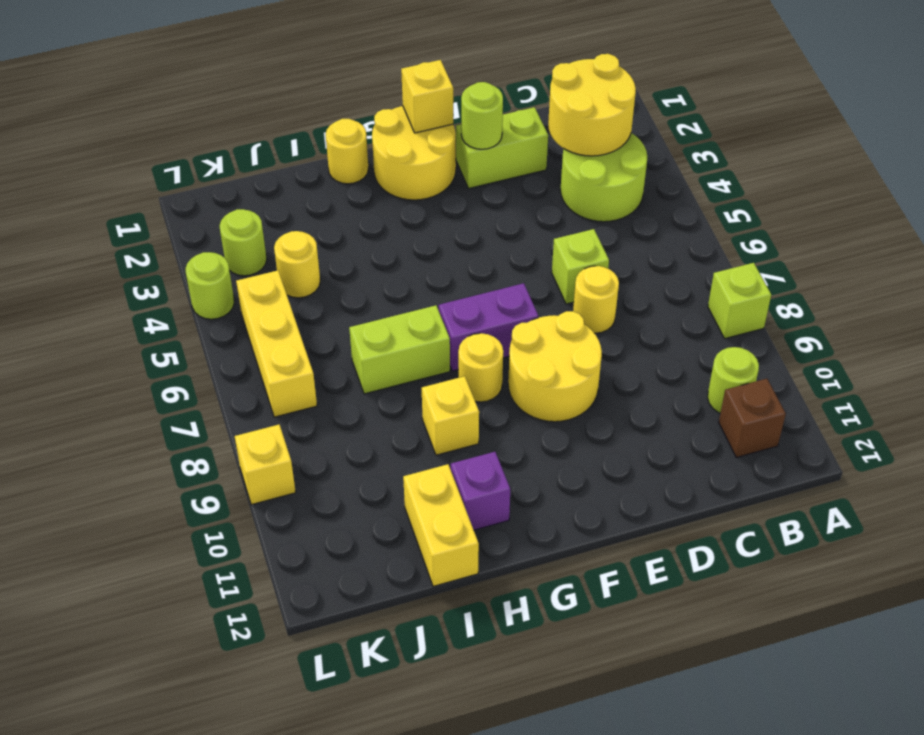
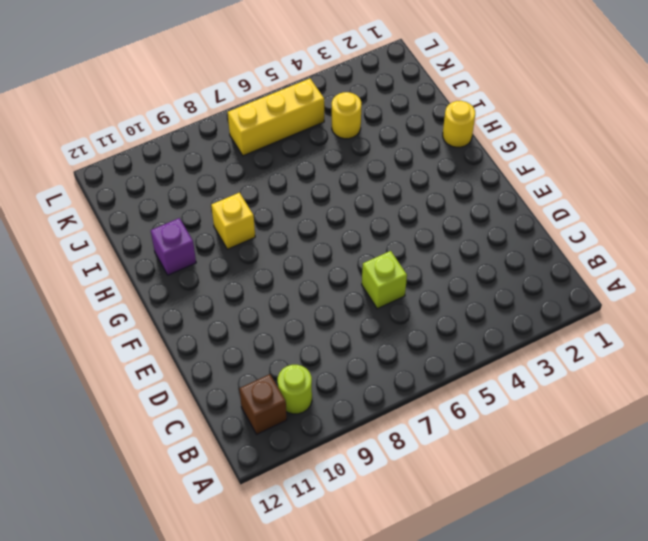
none -> lime 1x1 brick [708,263,771,339]
none -> lime 2x2 round brick [560,133,647,222]
none -> lime 1x2 brick [456,107,548,188]

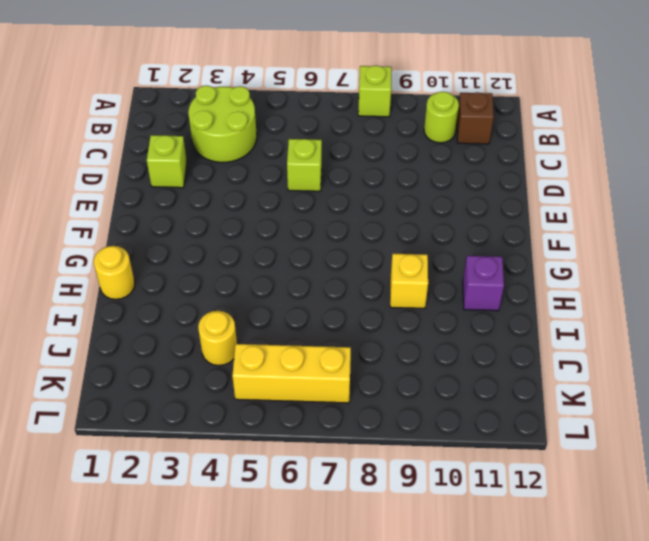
lime 1x1 brick [147,135,187,188] -> lime 1x2 brick [456,107,548,188]
none -> yellow 1x1 round brick [573,266,619,333]
none -> yellow 2x2 round brick [508,311,602,422]
none -> yellow 2x2 round brick [372,106,456,200]

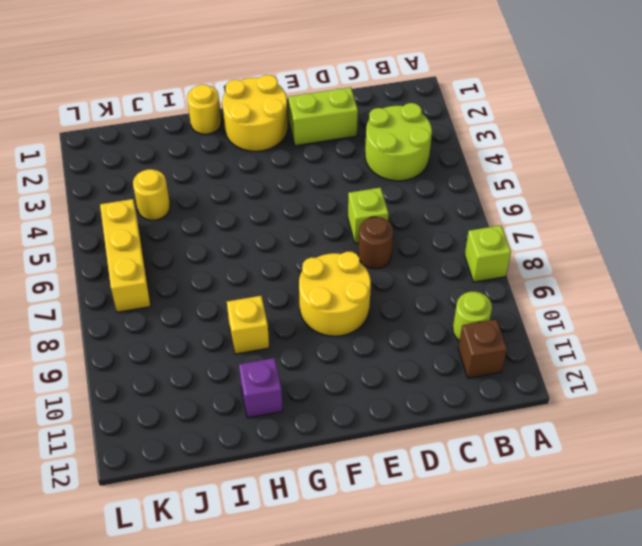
brown 1x1 round brick [358,217,393,269] -> yellow 1x1 round brick [573,266,619,333]
none -> purple 1x2 brick [439,283,538,371]
none -> yellow 1x1 round brick [458,333,503,402]
none -> lime 1x2 brick [349,305,450,394]

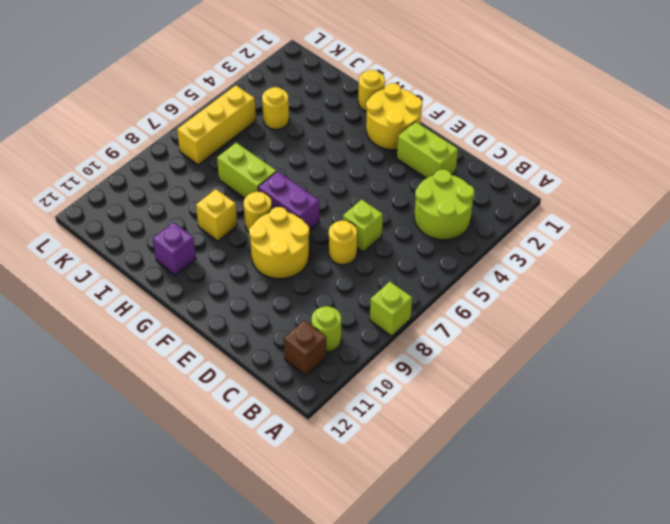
none -> yellow 1x2 brick [403,464,479,586]
none -> lime 1x1 round brick [220,209,267,276]
none -> lime 1x1 round brick [185,252,234,319]

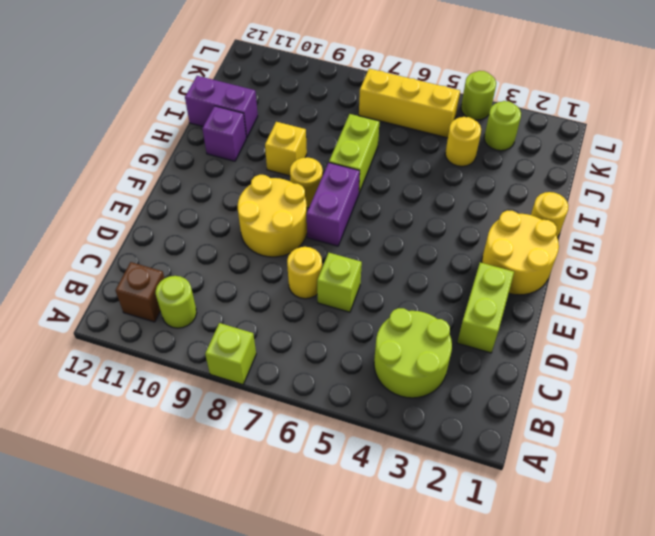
purple 1x2 brick [185,76,258,138] -> yellow 1x2 brick [403,464,479,586]
none -> yellow 1x1 brick [235,425,296,505]
none -> yellow 2x2 round brick [548,54,636,156]
none -> lime 1x1 round brick [461,82,503,149]

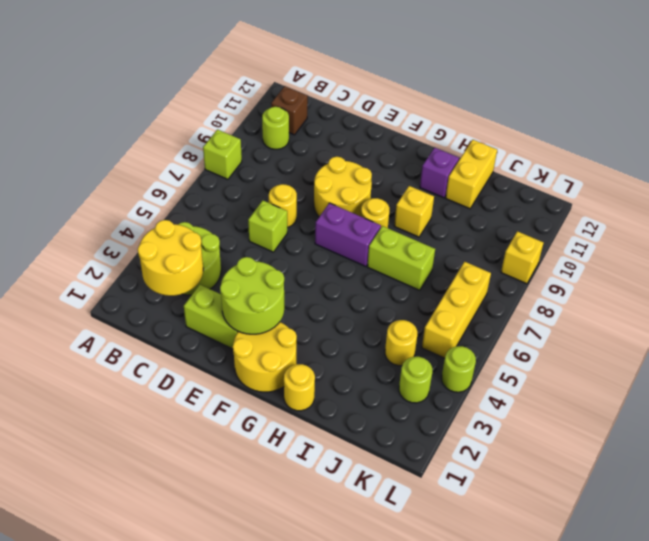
lime 2x2 round brick [220,257,284,334] -> lime 1x1 round brick [461,82,503,149]
none -> yellow 1x1 brick [401,60,453,133]

